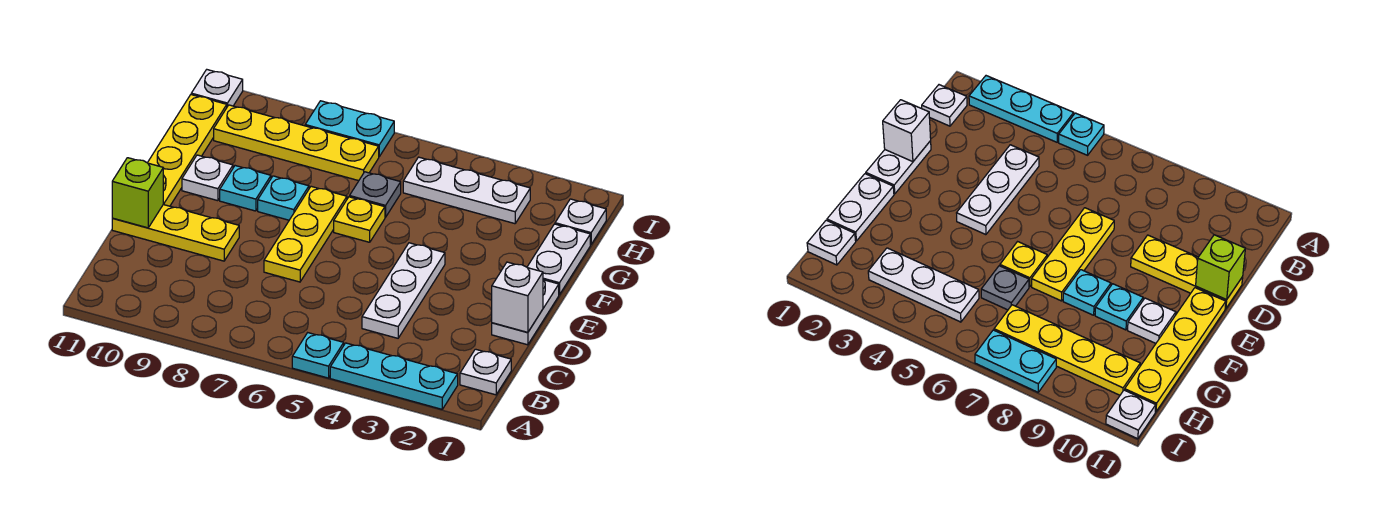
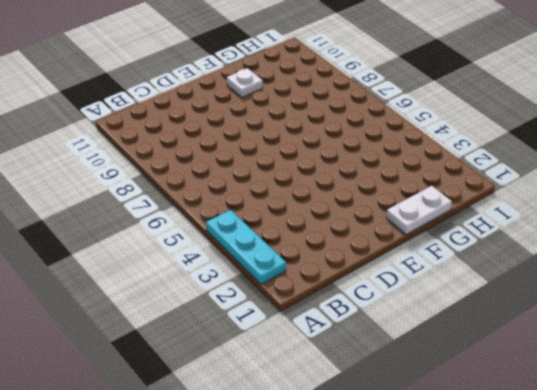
none -> cyan 1x1 plate [292,333,344,378]
none -> white 1x1 plate [460,349,511,395]
none -> white 1x3 plate [362,243,445,338]

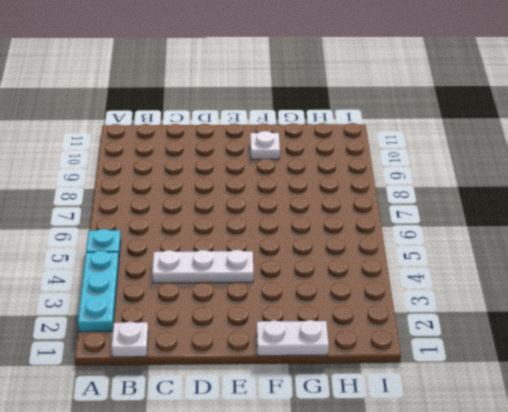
none -> white 1x2 plate [492,280,559,345]
none -> yellow 1x3 plate [264,186,347,282]
none -> yellow 1x3 plate [112,205,239,261]

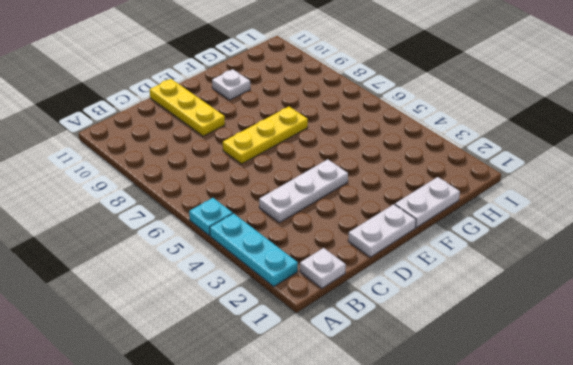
none -> yellow 1x4 plate [148,95,227,206]
none -> yellow 1x1 plate [334,197,385,242]
none -> cyan 1x1 plate [258,176,309,220]

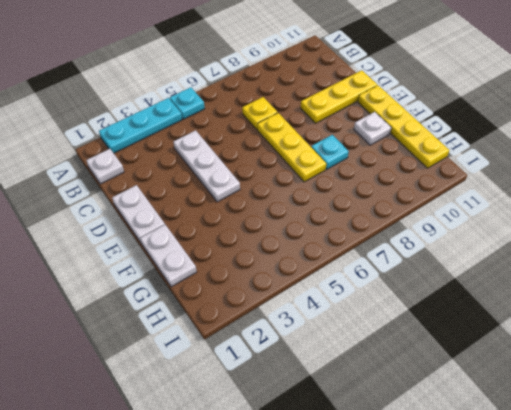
yellow 1x1 plate [242,97,278,129] -> yellow 1x1 plate moved to [334,197,385,242]
none -> cyan 1x1 plate [220,166,271,211]
none -> grey 1x1 plate [350,172,401,217]
none -> white 1x1 plate [555,199,606,244]

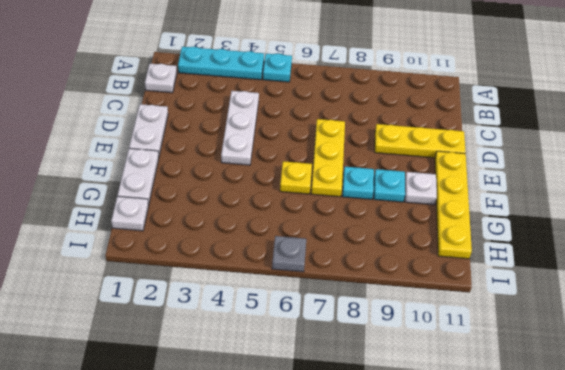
grey 1x1 plate [272,236,306,272] -> grey 1x1 plate moved to [350,172,401,217]
none -> white 1x3 plate [403,157,530,224]
none -> yellow 1x4 plate [214,105,379,181]
none -> cyan 1x2 plate [305,101,394,157]

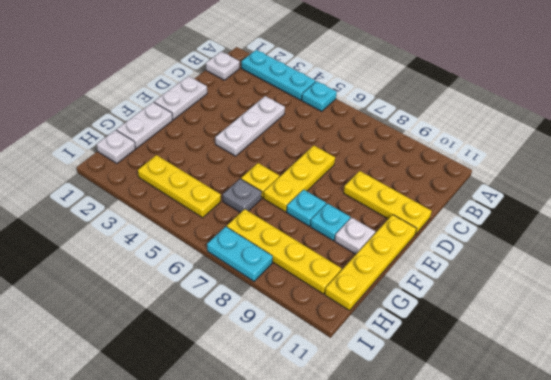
yellow 1x3 plate [138,155,221,218] -> white 1x3 plate [403,157,530,224]
none -> white 1x1 plate [191,70,243,107]
none -> white 1x1 brick [492,262,543,333]
none -> lime 1x1 brick [112,158,163,228]

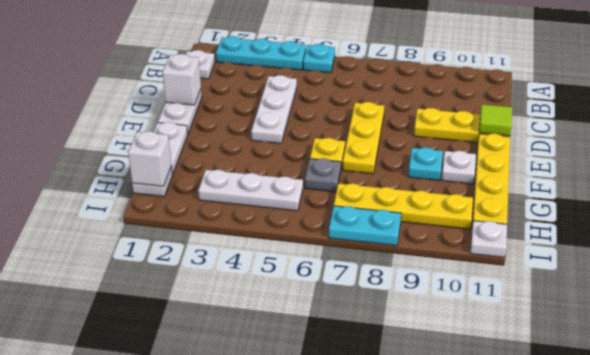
lime 1x1 tile [479,104,512,136] -> lime 1x1 brick [112,158,163,228]
white 1x1 brick [128,131,171,186] -> none
none -> cyan 1x1 plate [258,176,309,220]

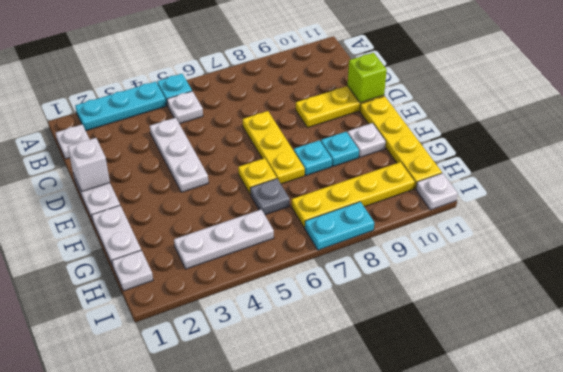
white 1x1 plate [167,91,203,124] -> none

